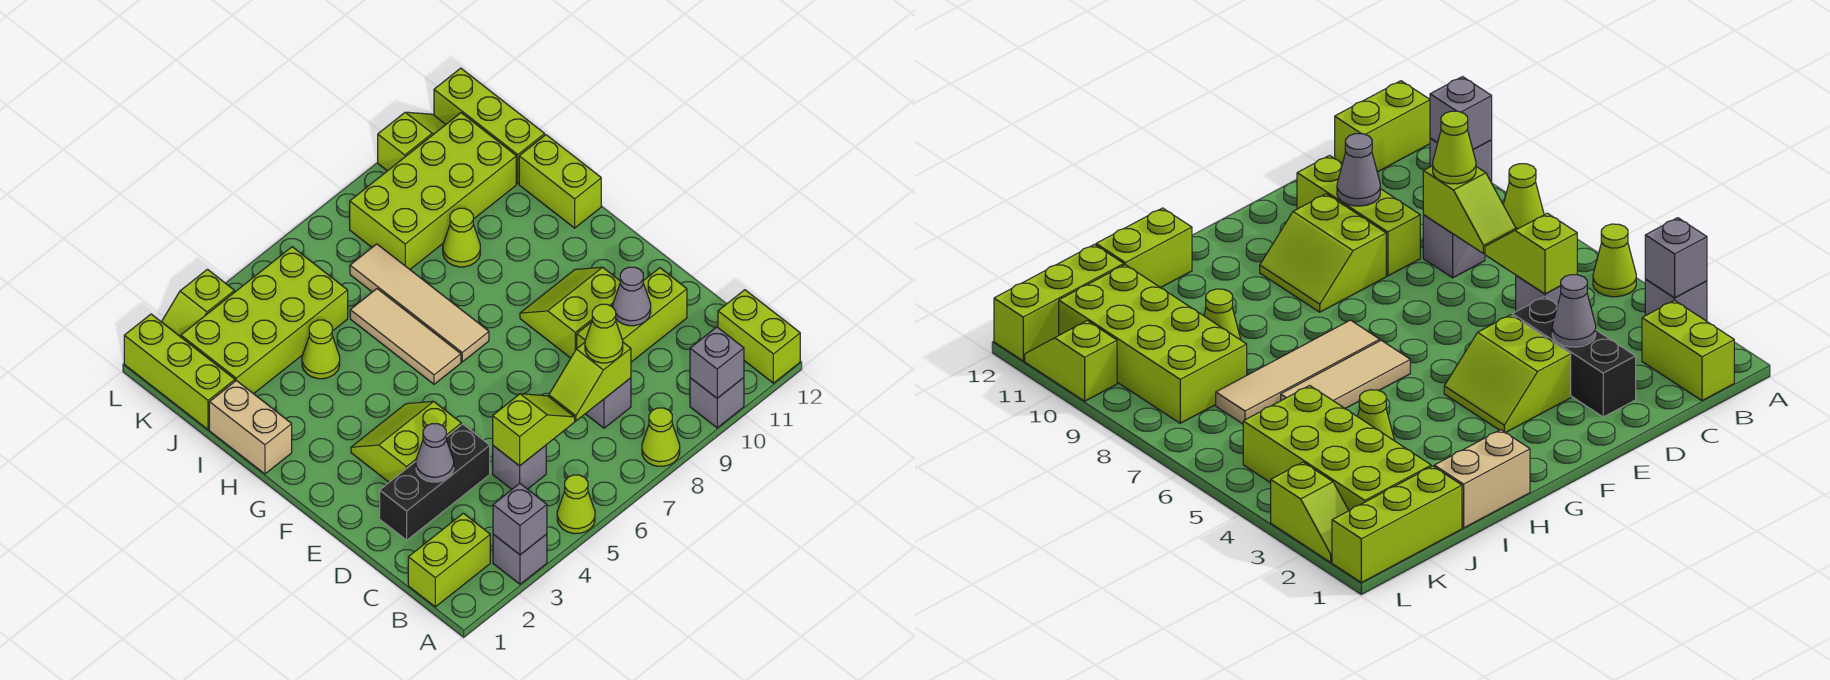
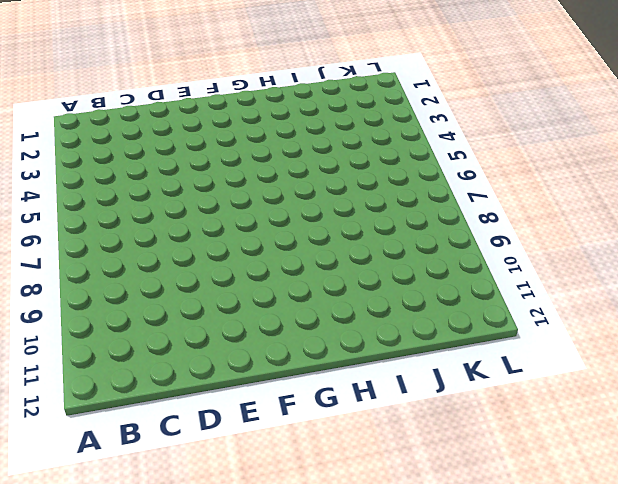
none -> grey 1x1 brick [493,534,547,584]
none -> lime 1x1 cone [557,475,595,534]
none -> lime 1x1 cone [642,408,680,466]
none -> grey 1x1 brick [690,378,744,428]

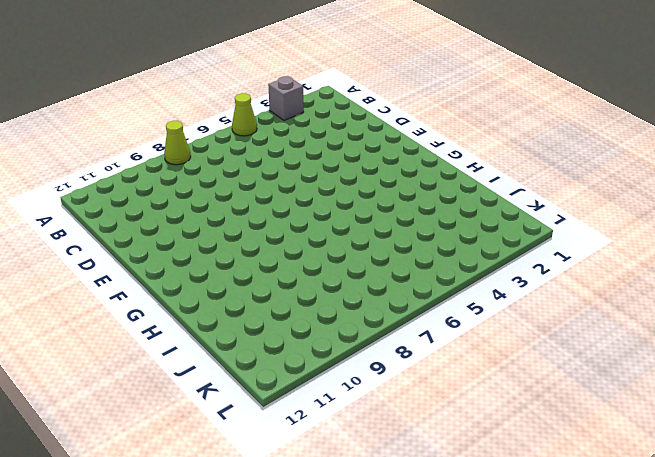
none -> grey 1x1 brick [690,378,744,428]
none -> lime 1x2 brick [718,290,800,383]
none -> lime 1x2 brick [408,513,490,607]
none -> grey 1x1 brick [493,445,546,489]

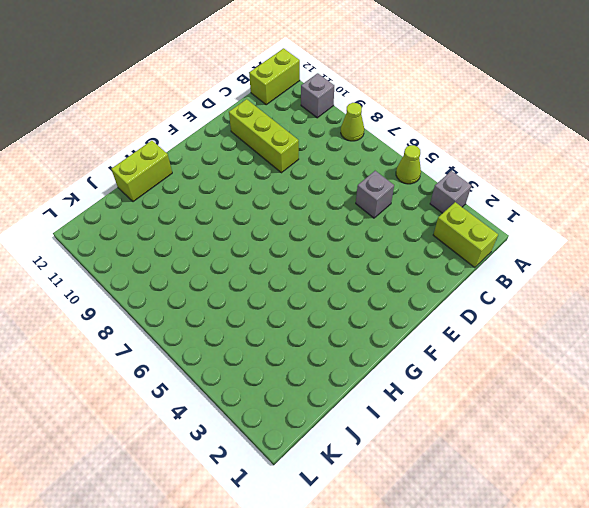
none -> grey 1x1 brick [586,378,631,428]
none -> black 1x3 brick [380,424,490,540]
none -> lime 2x2 slope [351,401,461,482]
none -> lime 2x2 slope [520,267,620,358]

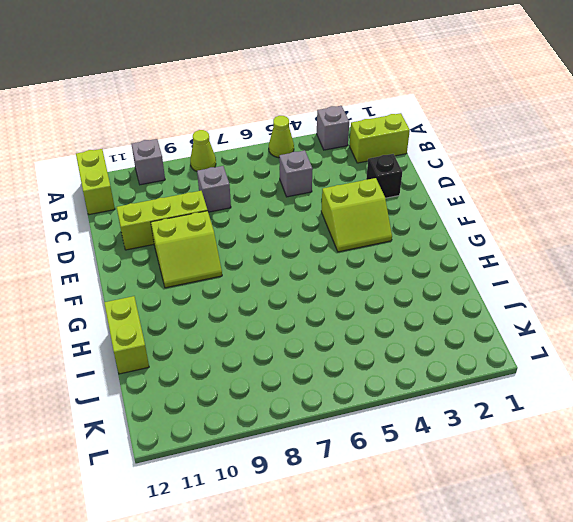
black 1x1 brick [366,154,402,198] -> black 1x3 brick [380,424,490,540]
none -> tan 1x3 tile [350,289,461,384]
none -> tan 1x4 tile [350,244,489,362]
none -> tan 1x2 brick [209,381,292,474]
none -> lime 1x1 cone [302,320,340,379]

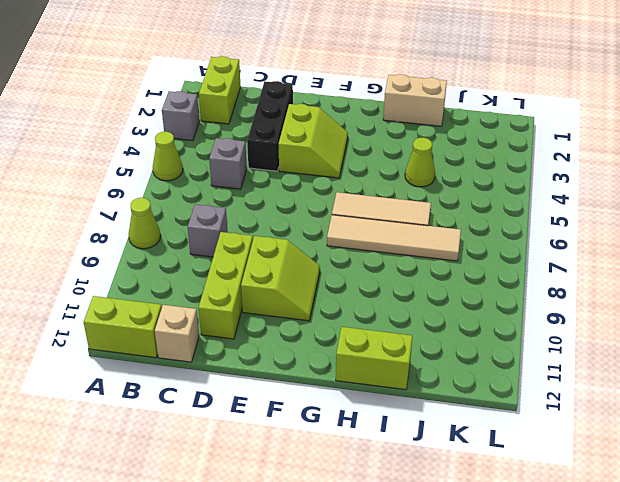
tan 1x1 brick [155,305,199,362] -> none
none -> grey 1x1 brick [690,378,744,428]
none -> lime 1x1 cone [443,208,480,267]
none -> lime 1x3 brick [124,314,235,430]
none -> lime 2x4 brick [181,247,348,394]

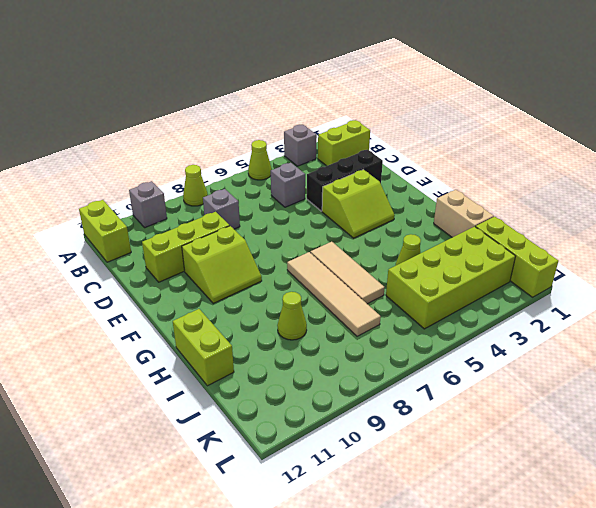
none -> lime 2x4 brick [350,113,516,269]
none -> lime 1x3 brick [434,68,545,184]
none -> lime 1x2 slope [162,269,234,337]
none -> lime 1x2 slope [378,112,446,171]

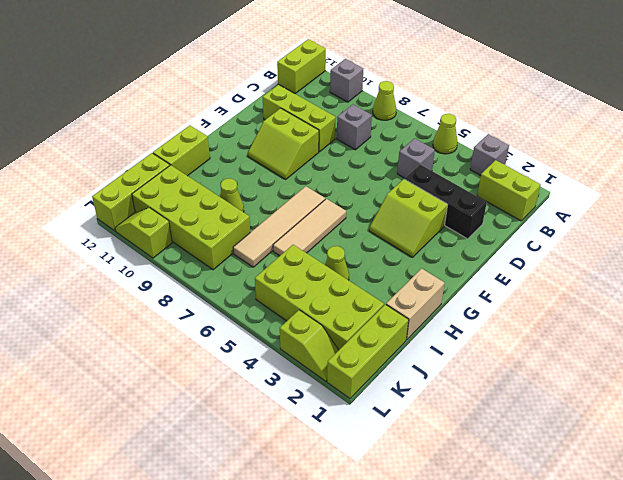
none -> grey 1x1 brick [493,484,547,555]
none -> grey 1x1 brick [690,327,744,398]
none -> lime 1x2 slope [493,394,575,466]
none -> lime 1x2 slope [549,343,631,421]

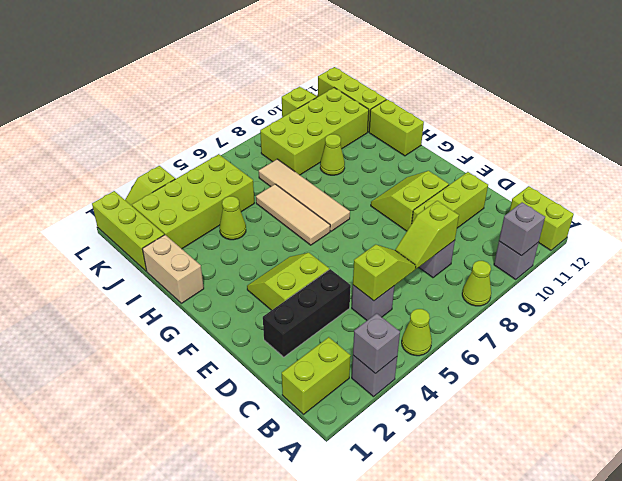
none -> grey 1x1 cone [416,424,454,482]
none -> grey 1x1 cone [613,267,651,326]
none -> lime 1x1 cone [585,304,623,363]

